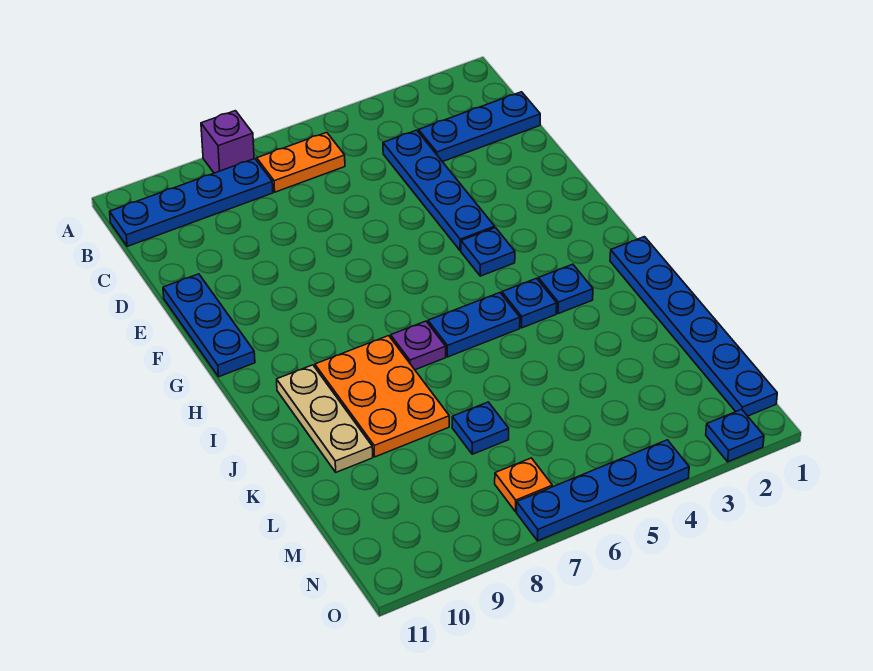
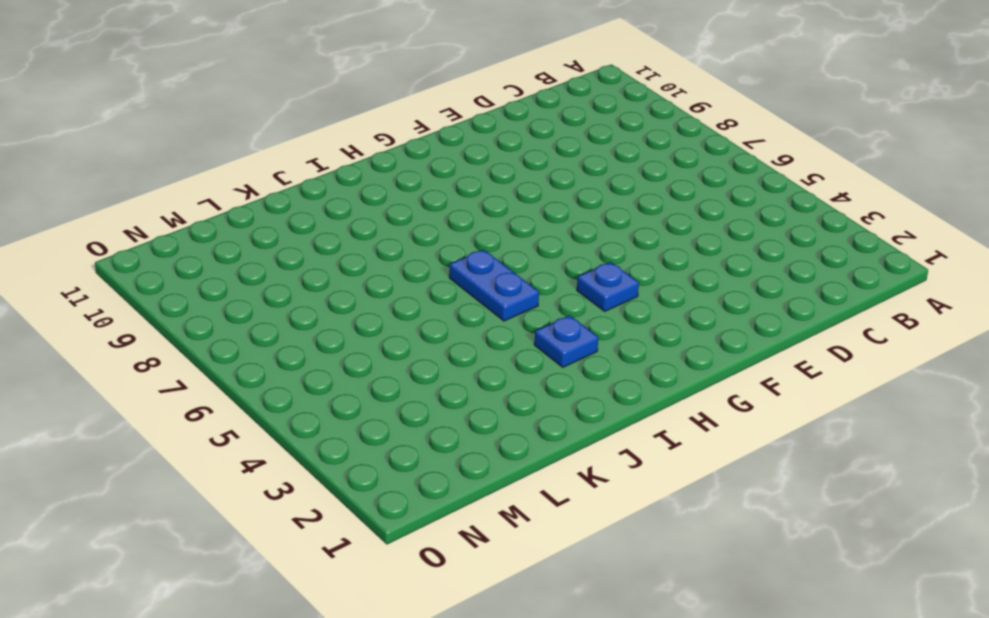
none -> purple 1x1 brick [201,111,254,173]
none -> orange 1x2 plate [257,132,345,192]
none -> blue 1x4 plate [110,159,273,246]

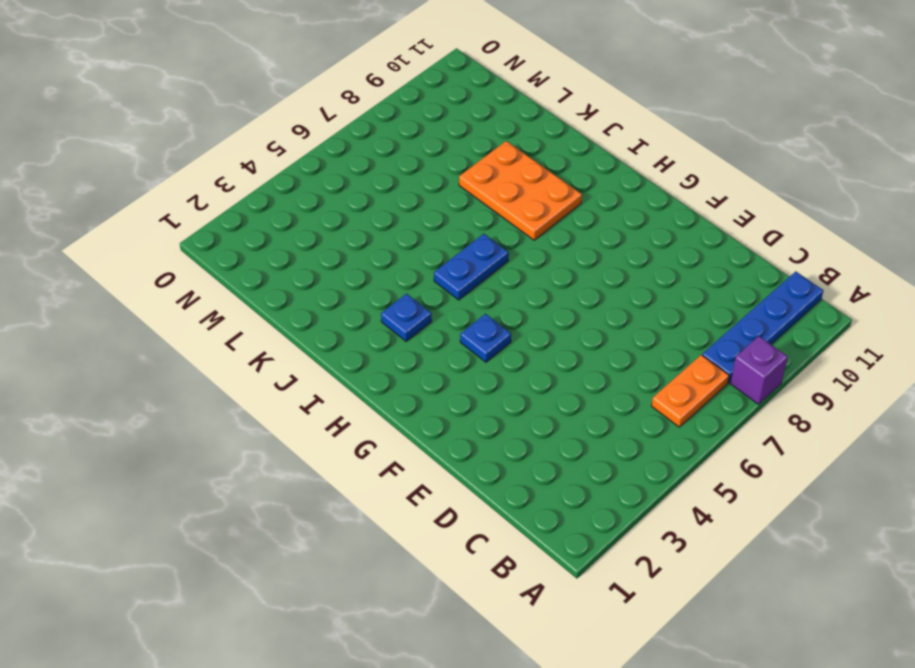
none -> blue 1x3 plate [419,92,540,162]
none -> blue 1x4 plate [383,130,495,251]
none -> blue 1x3 plate [163,274,255,377]

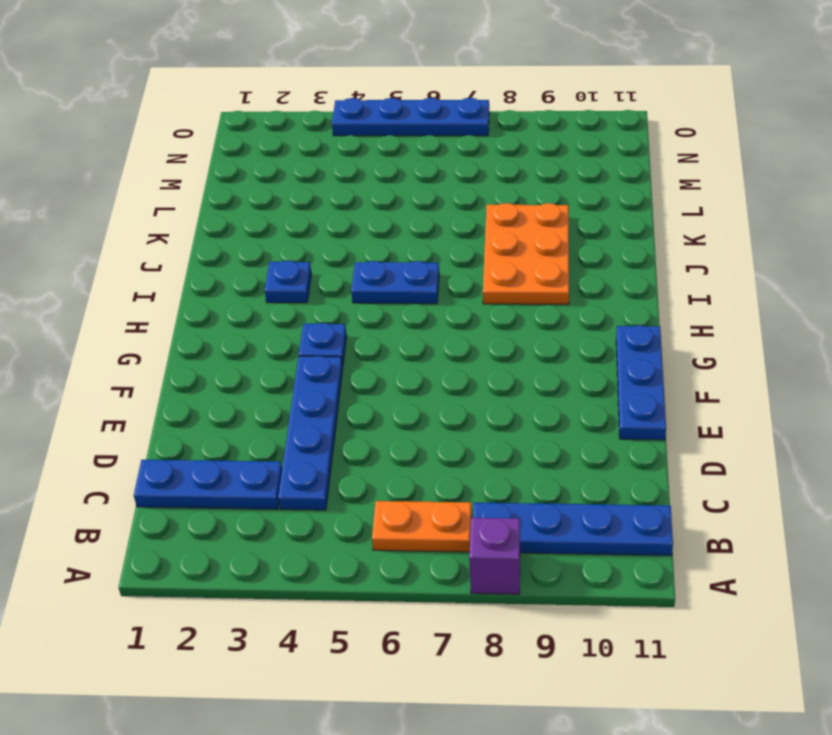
none -> blue 1x6 plate [610,237,777,416]
none -> blue 1x1 plate [502,278,557,328]
none -> purple 1x1 plate [391,321,446,370]

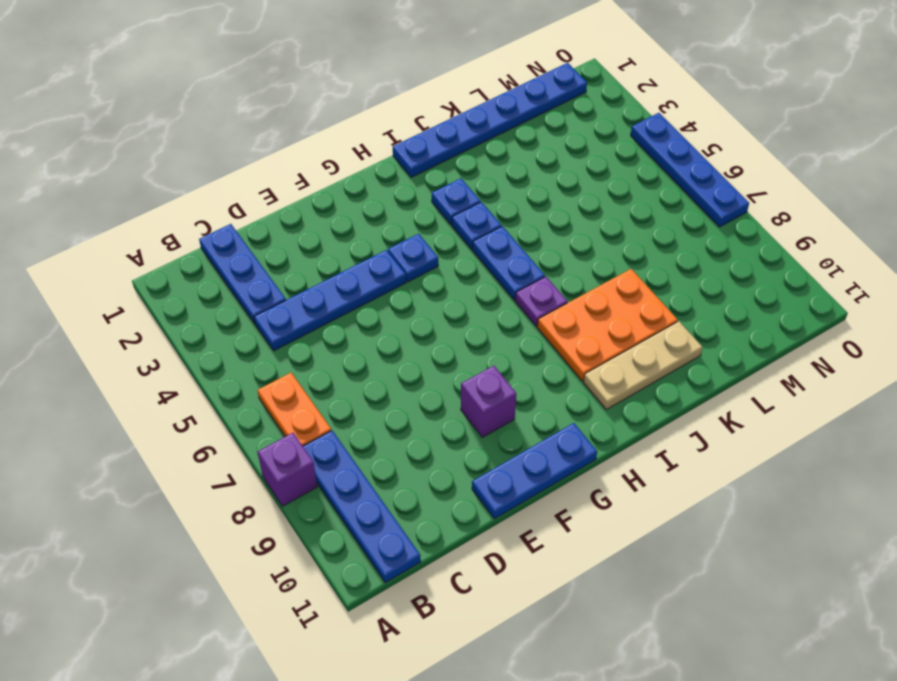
purple 1x1 brick [461,366,516,437] -> none
none -> blue 1x1 plate [452,402,509,454]
none -> orange 1x1 plate [495,458,552,512]
none -> blue 1x1 plate [706,409,764,462]

